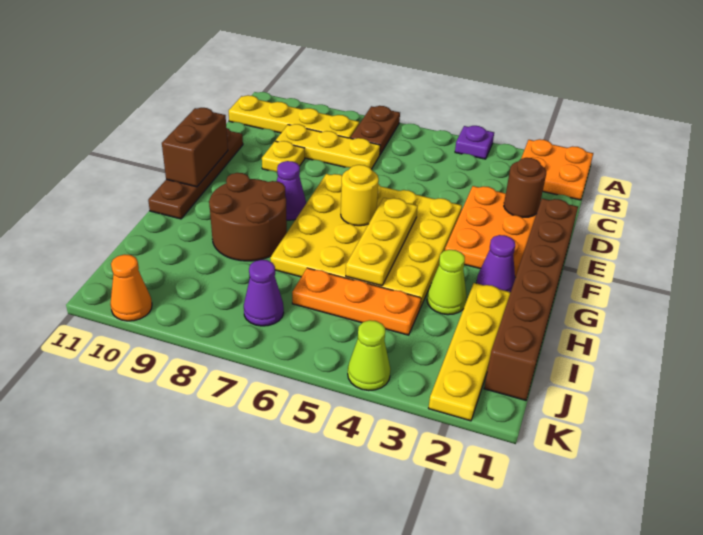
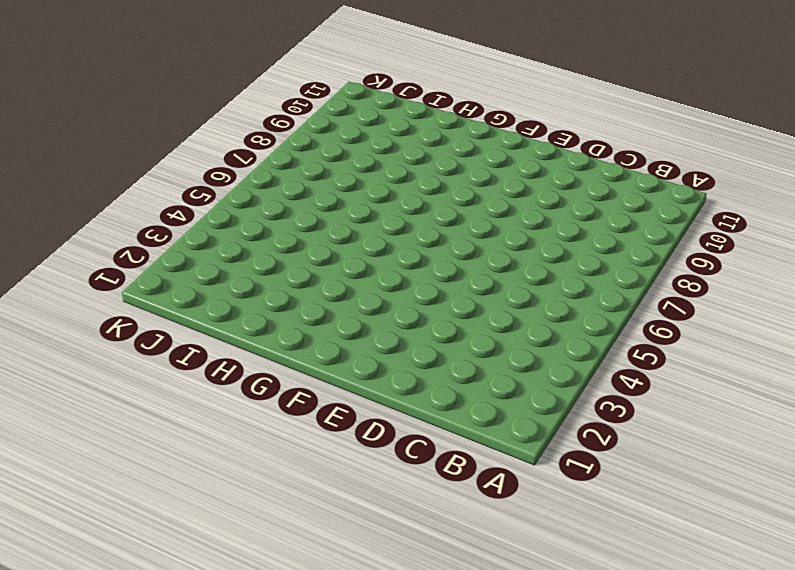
none -> orange 2x2 plate [521,139,593,200]
none -> purple 1x1 plate [455,126,494,159]
none -> brown 1x2 plate [351,106,400,154]

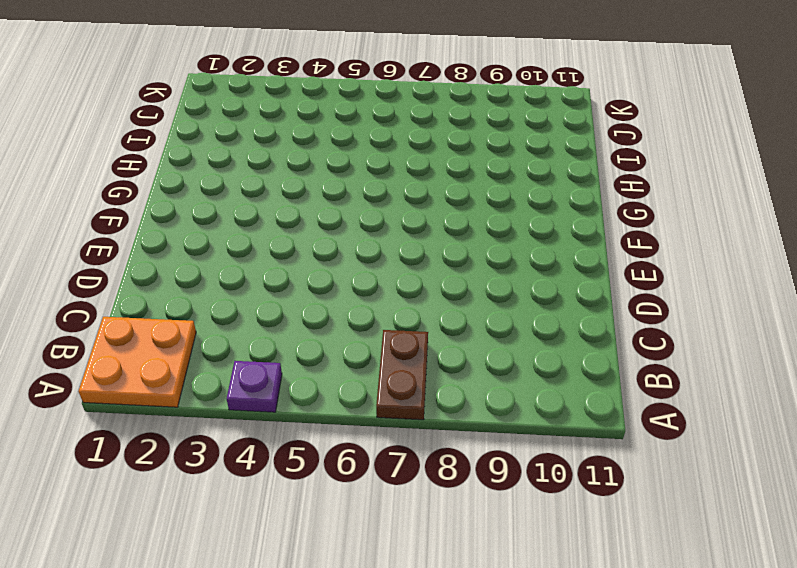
none -> yellow 1x4 plate [229,95,359,138]
none -> yellow 1x3 plate [275,124,380,169]
none -> orange 2x3 plate [445,186,536,277]

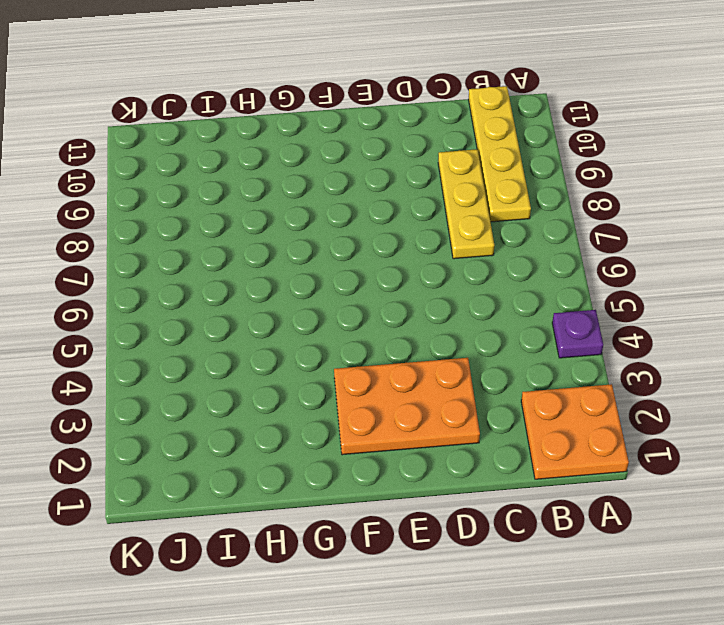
none -> brown 1x2 plate [351,106,400,154]
none -> yellow 1x1 plate [262,141,305,172]
none -> brown 1x4 plate [148,128,243,219]

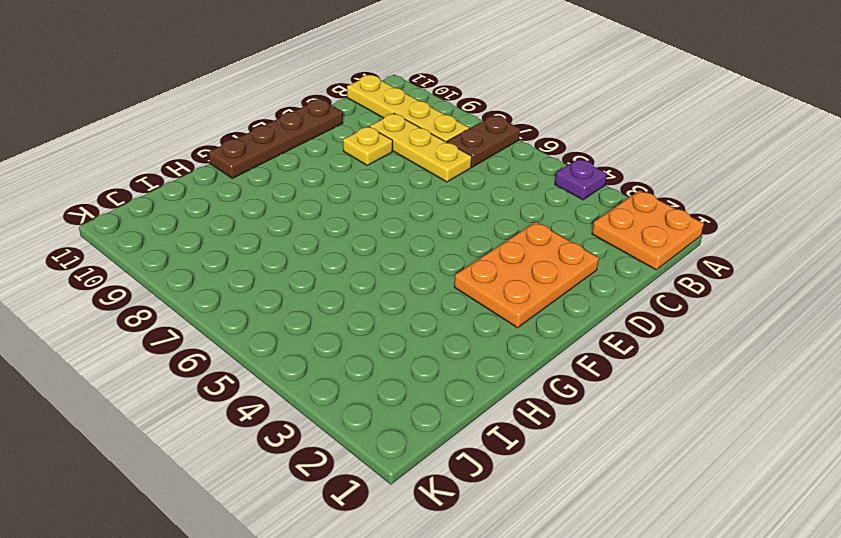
none -> brown 1x6 brick [484,199,578,400]
none -> yellow 4x4 plate [270,174,462,308]
none -> purple 1x1 cone [277,161,306,220]

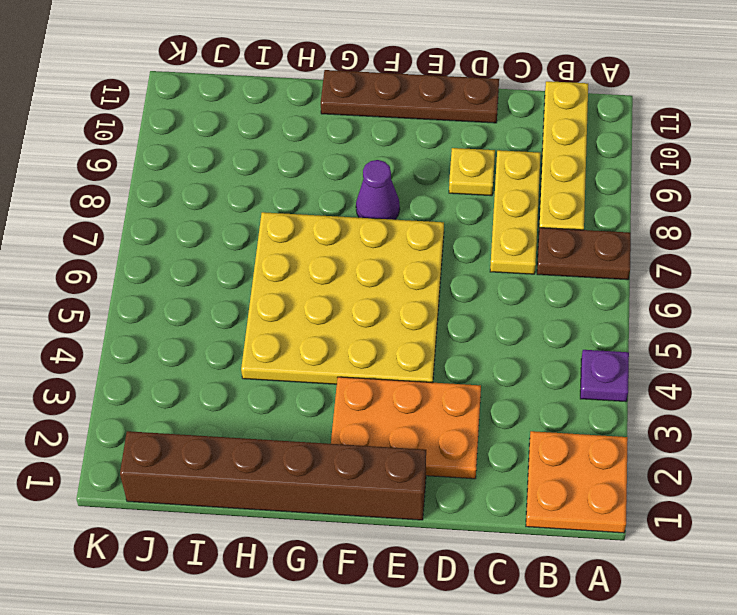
none -> purple 1x1 cone [477,235,515,292]
none -> brown 2x2 round brick [209,173,287,261]
none -> yellow 1x4 plate [429,283,511,421]

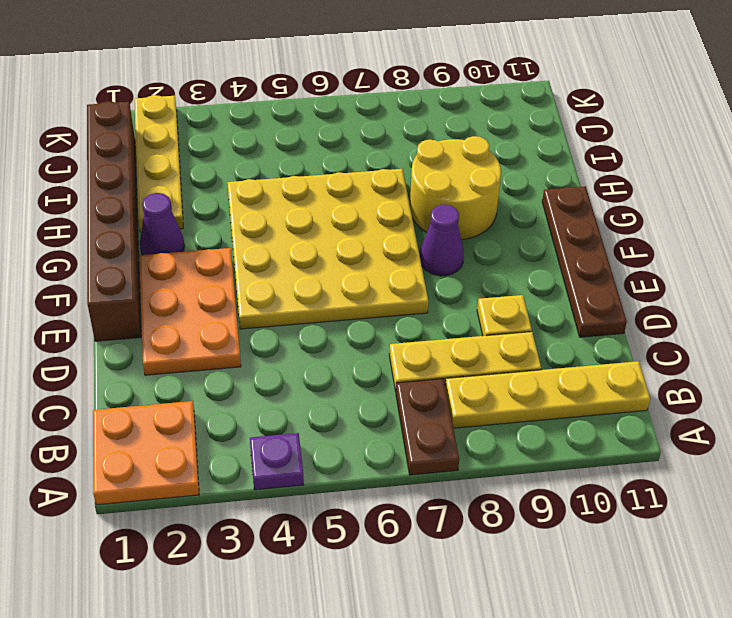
yellow 2x2 round brick [410,136,501,240] -> brown 2x2 round brick [209,173,287,261]
none -> lime 1x1 cone [427,250,467,315]
none -> orange 1x3 plate [292,268,421,335]
none -> purple 1x1 cone [244,260,284,326]

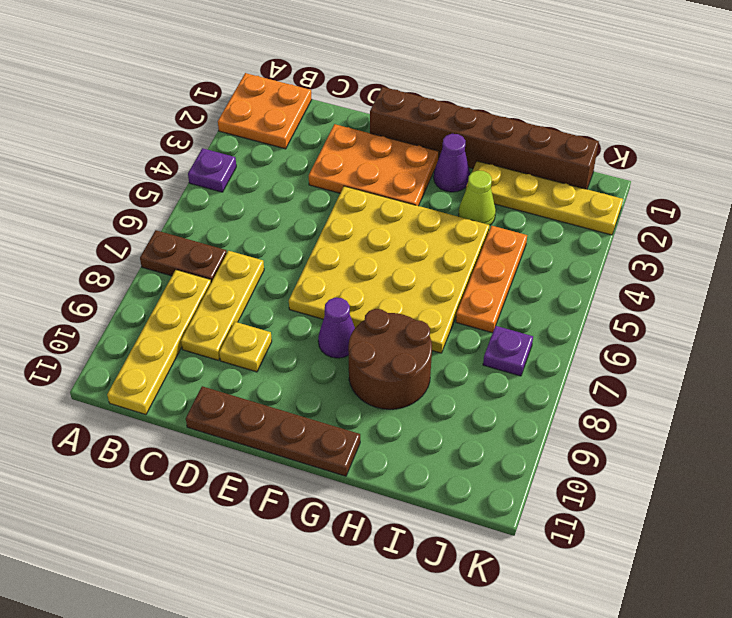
purple 1x1 plate [483,326,533,376] -> purple 1x1 cone [244,260,284,326]
none -> lime 1x1 cone [348,320,391,391]
none -> orange 1x1 cone [110,254,152,321]
none -> brown 1x1 round brick [504,158,546,217]

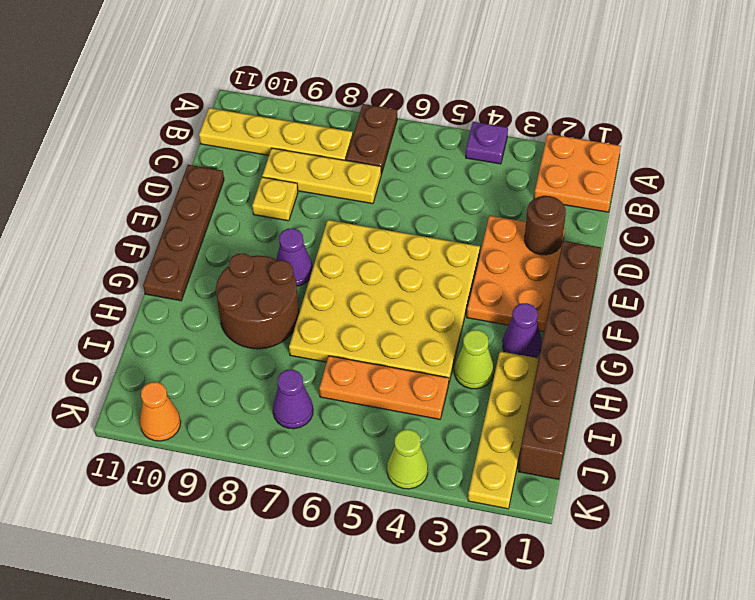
none -> brown 1x2 brick [162,108,228,187]
none -> yellow 1x3 plate [346,198,418,286]
none -> yellow 1x1 round brick [341,165,379,226]

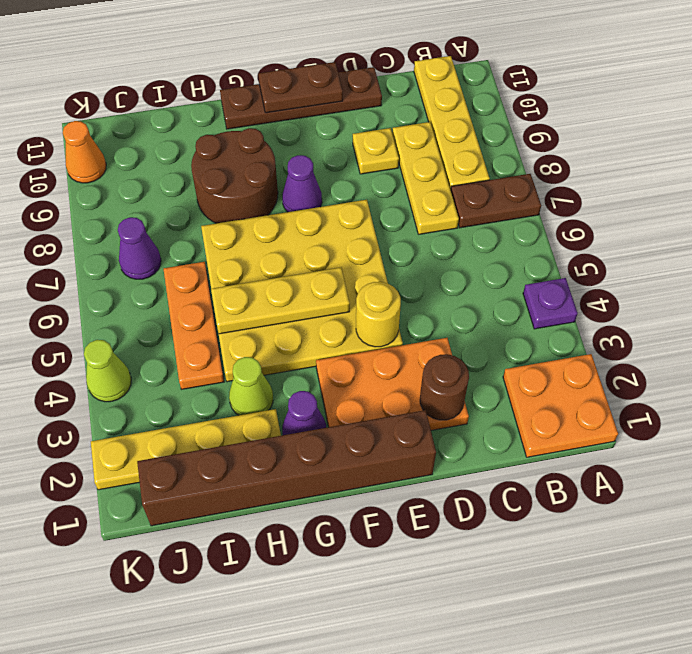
yellow 1x1 round brick [356,282,401,347] -> yellow 1x1 round brick moved to [341,165,379,226]
brown 1x2 plate [258,62,343,113] -> brown 1x2 brick [162,108,228,187]

